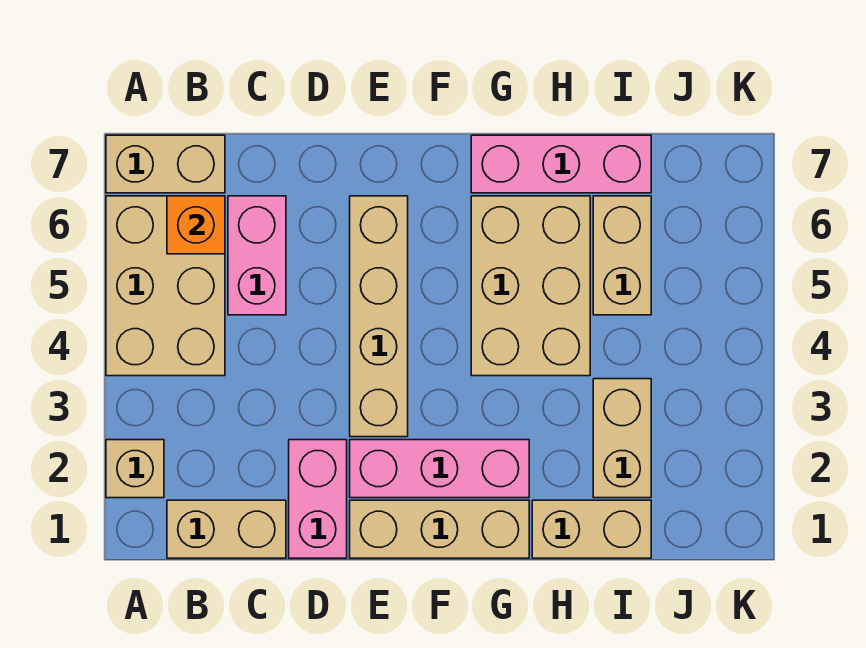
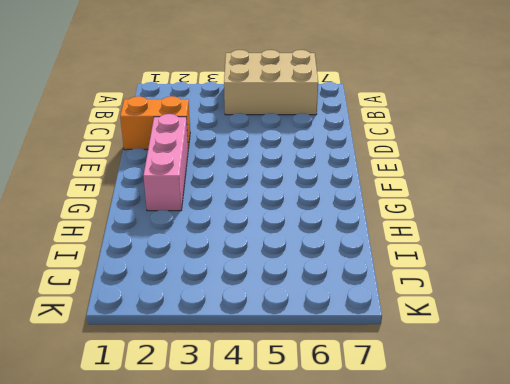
orange 1x2 brick [120,96,190,150] -> pink 1x2 brick [289,440,347,558]
none -> tan 1x1 brick [106,440,164,498]
none -> tan 1x2 brick [106,135,225,193]
none -> tan 1x2 brick [167,500,286,558]

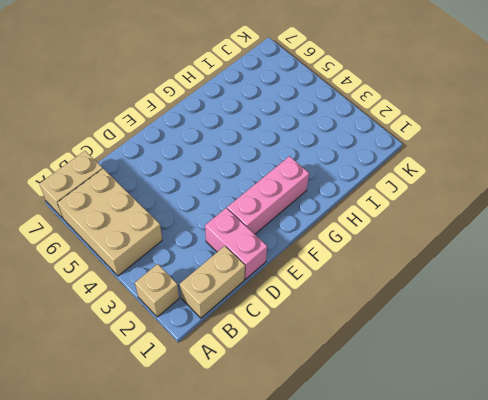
none -> pink 1x2 brick [228,196,286,315]
none -> tan 1x3 brick [350,500,529,558]
none -> tan 1x4 brick [350,196,408,437]

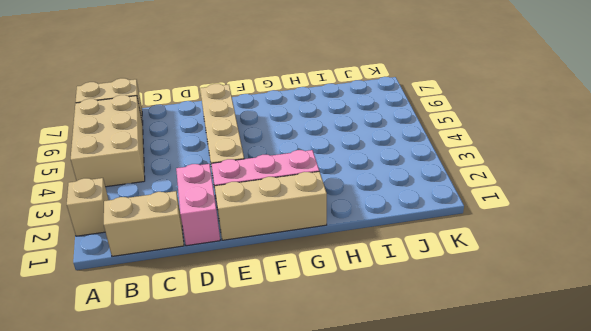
none -> pink 1x2 brick [228,196,286,315]
none -> tan 2x3 brick [471,196,590,376]
none -> pink 1x3 brick [471,135,651,193]

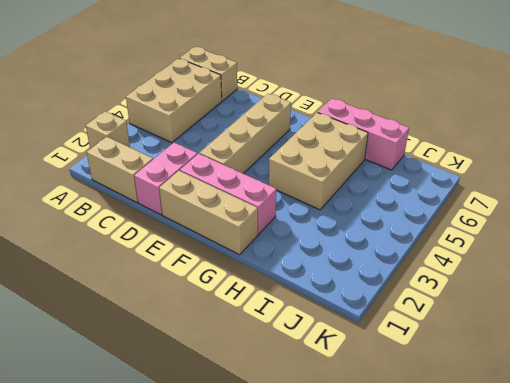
none -> pink 1x2 brick [228,196,286,315]
none -> tan 1x2 brick [532,500,651,558]
none -> tan 1x2 brick [593,379,651,498]

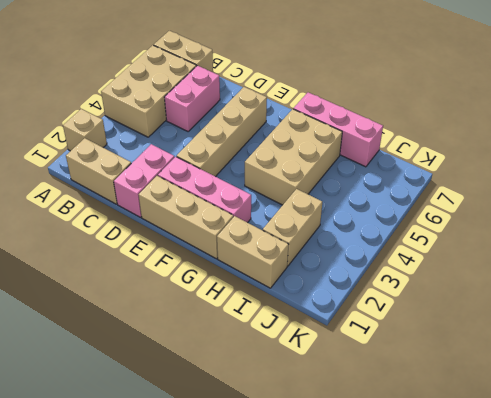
none -> tan 1x2 brick [593,196,651,315]
none -> orange 1x1 brick [167,196,225,254]

